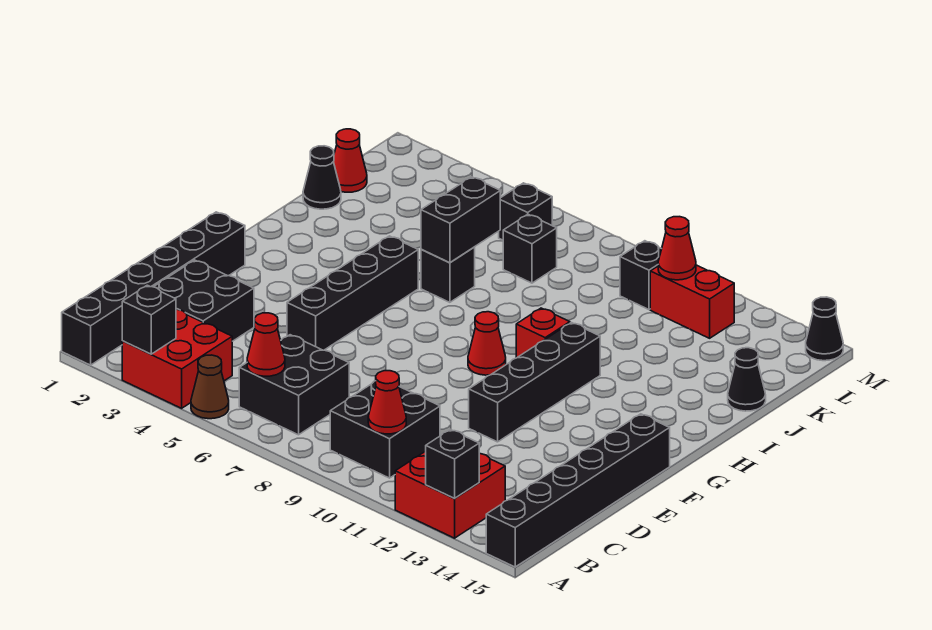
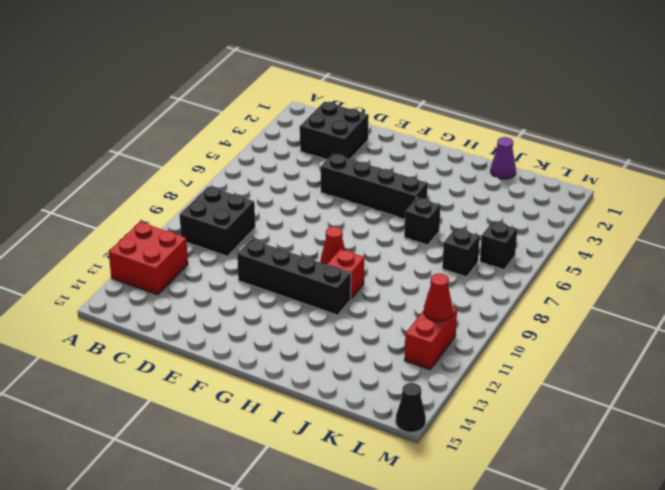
purple 1x1 cone [491,137,516,179] -> black 1x1 cone [303,146,341,209]
none -> black 1x6 brick [62,212,245,365]
none -> red 2x2 brick [122,309,232,408]
none -> brown 1x1 cone [191,355,229,419]

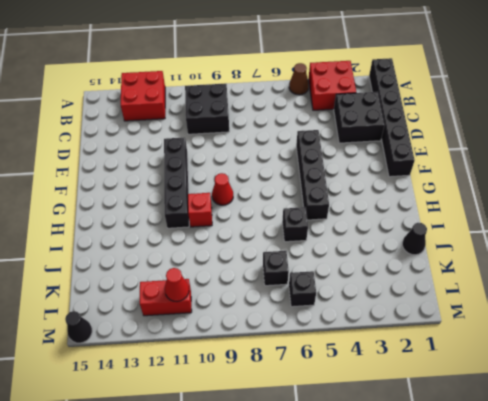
none -> black 1x6 brick [486,414,670,567]
none -> black 2x2 brick [239,335,349,435]
none -> black 1x1 cone [728,348,766,411]

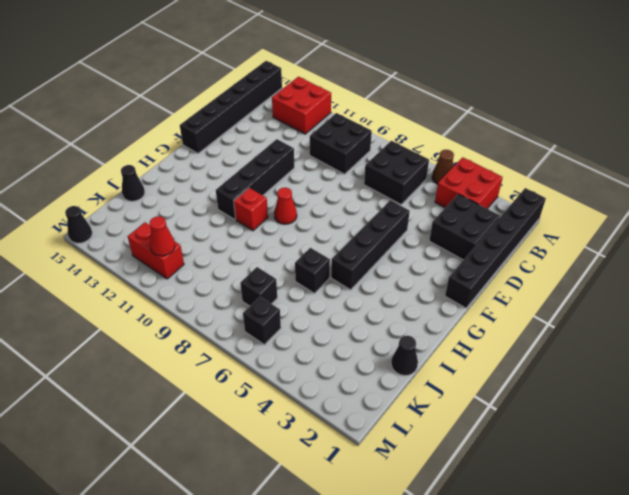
none -> red 1x1 cone [333,129,367,192]
none -> black 1x1 brick [620,241,661,310]
none -> black 1x1 brick [122,285,176,354]

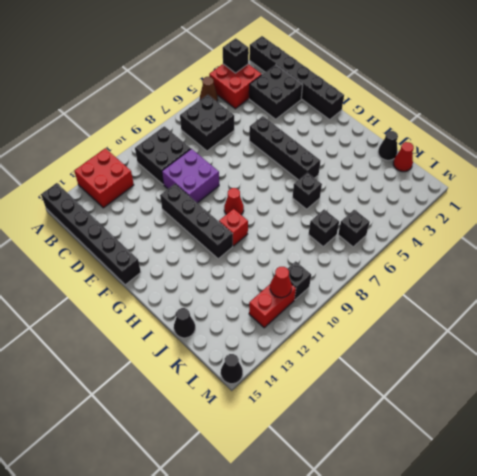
purple 2x2 brick [162,149,219,203] -> none
none -> black 1x1 brick [426,429,479,499]
none -> red 1x1 cone [247,313,285,376]
none -> red 1x1 cone [368,371,406,434]

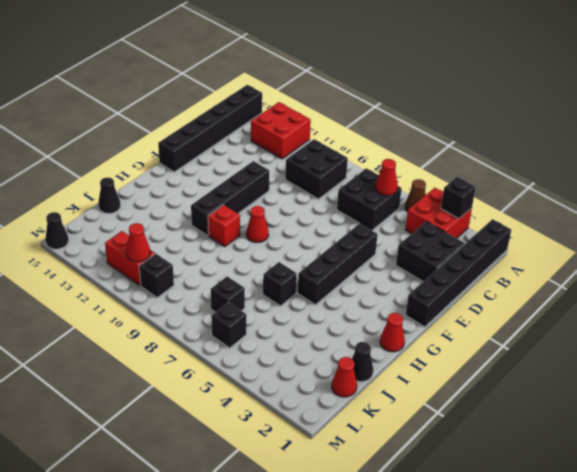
red 1x1 cone [380,313,405,352] -> red 1x1 cone moved to [368,371,406,434]
none -> black 1x1 brick [426,429,479,499]
none -> black 1x2 brick [421,177,500,263]

